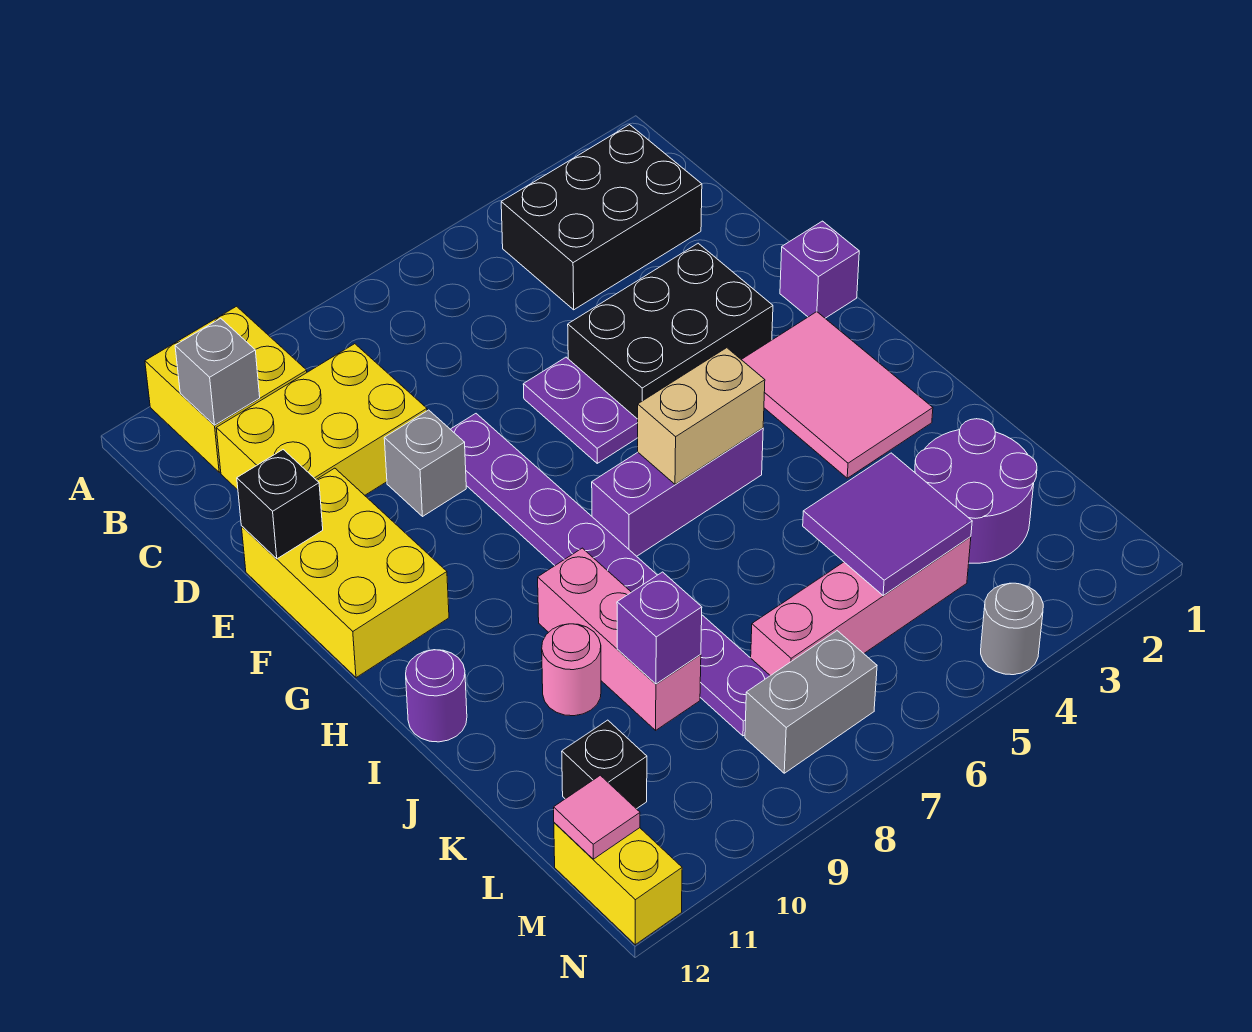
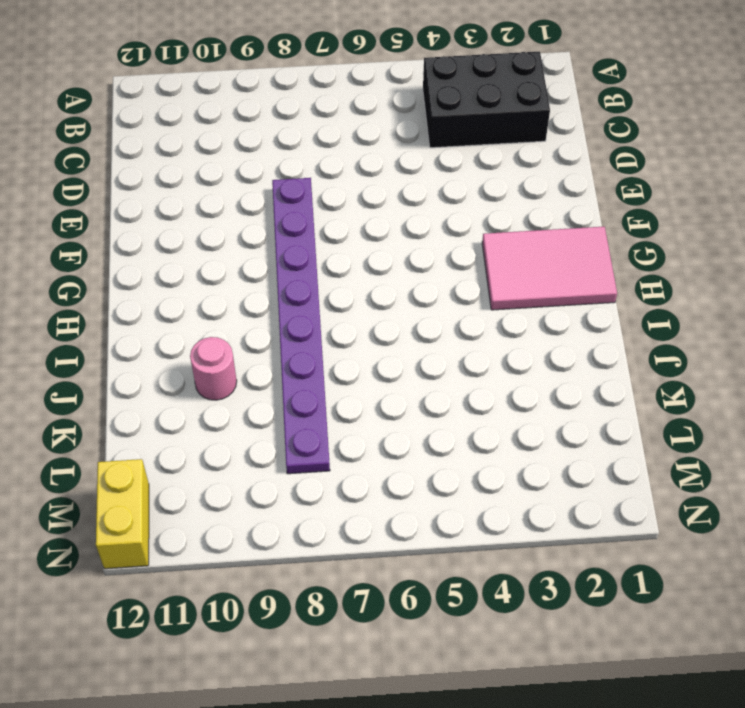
pink 2x3 tile [482,227,617,310] -> pink 2x3 tile turned to [741,312,933,478]
none -> yellow 2x2 brick [145,306,307,472]
none -> yellow 2x3 brick [216,344,427,495]
none -> black 2x3 brick [568,243,773,419]

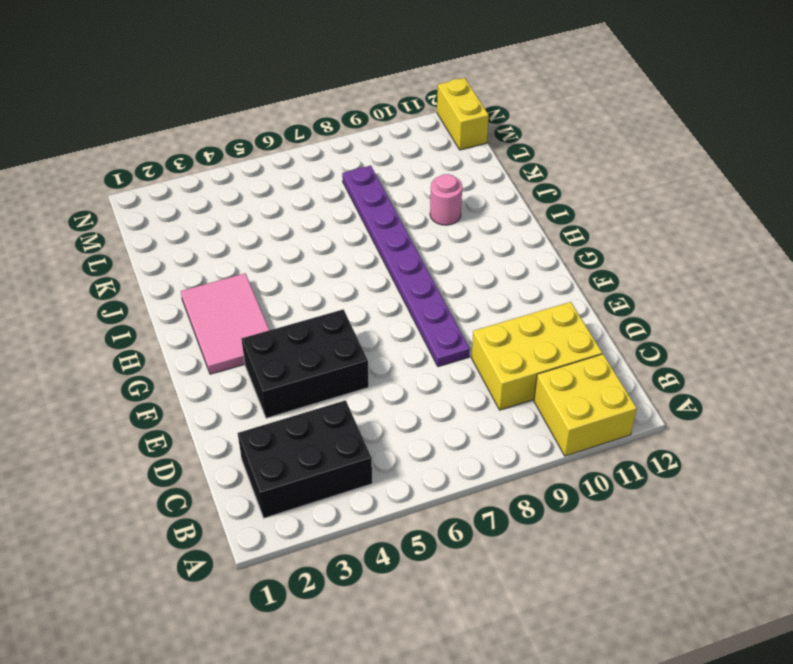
none -> purple 1x2 plate [523,357,638,463]
none -> grey 1x1 brick [384,410,466,517]
none -> yellow 2x3 brick [241,468,449,678]

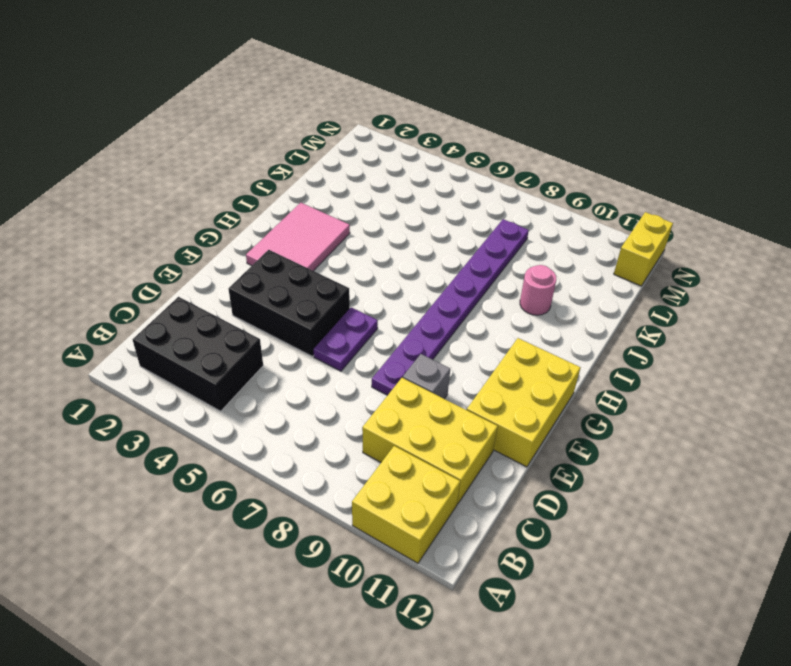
none -> purple 1x1 brick [780,221,859,318]
none -> purple 1x3 brick [592,428,763,556]
none -> pink 1x3 brick [538,548,701,730]

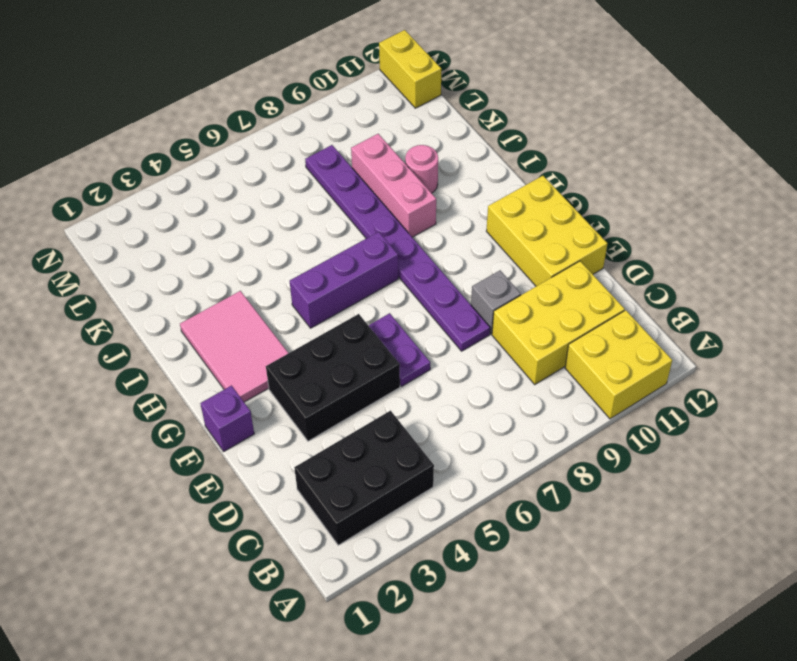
none -> purple 1x1 round brick [406,650,467,742]
none -> purple 2x2 round brick [915,419,1037,563]
none -> pink 1x4 brick [751,537,971,676]

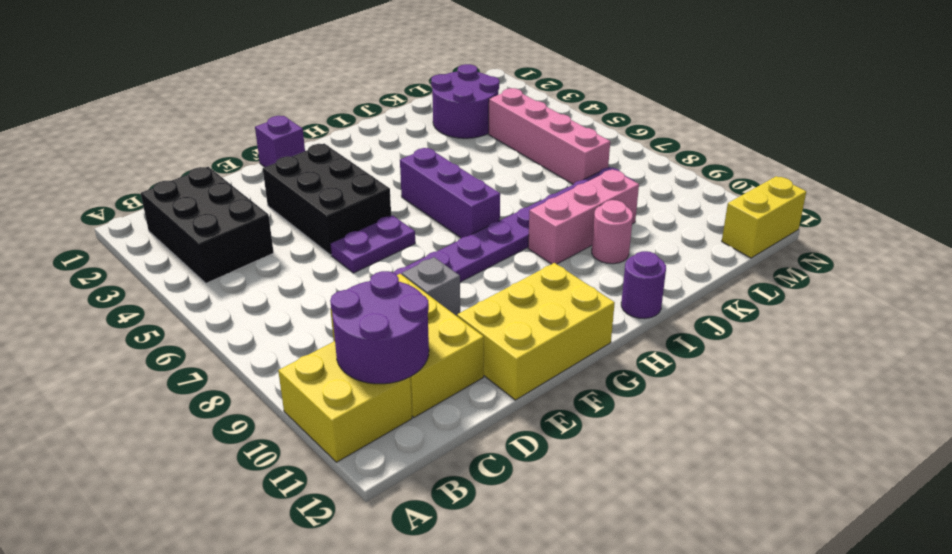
purple 2x2 round brick [330,271,429,384] -> grey 1x1 brick [175,318,260,425]
none -> pink 2x3 tile [741,312,933,478]
none -> black 1x1 brick [562,720,647,809]
none -> grey 1x2 brick [745,631,877,773]

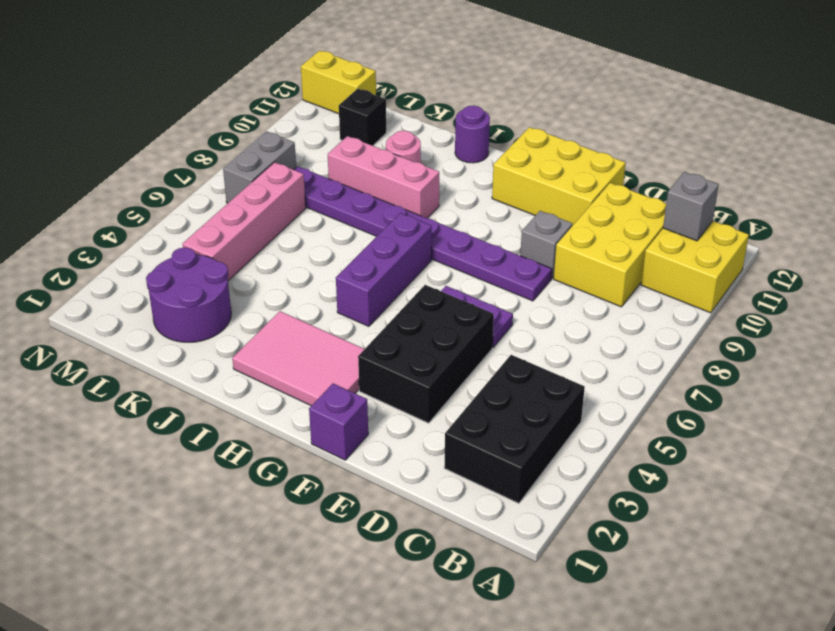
none -> grey 1x1 round brick [981,583,1043,675]
none -> black 1x1 brick [237,450,323,559]
none -> tan 1x2 brick [638,348,765,484]

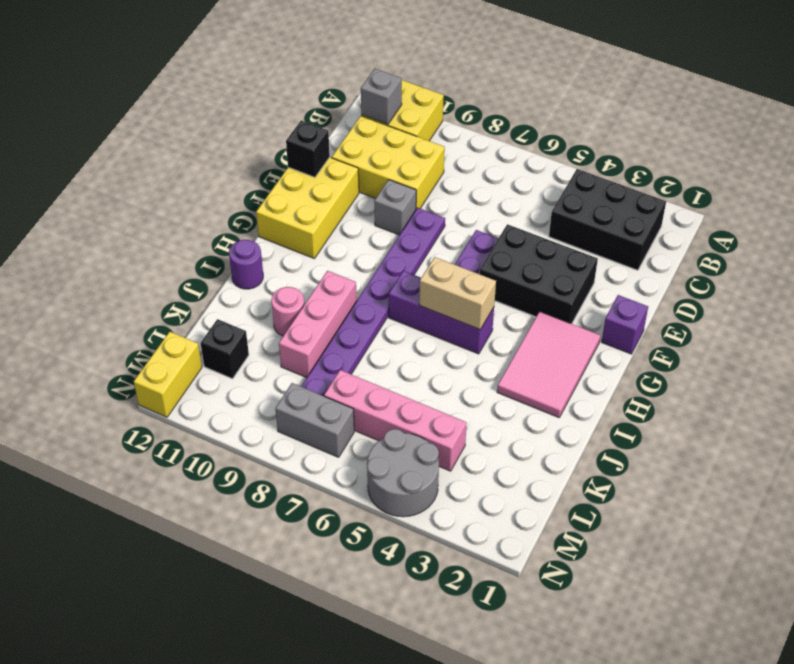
grey 2x2 round brick [367,429,439,517] -> grey 1x1 round brick [981,583,1043,675]
none -> purple 2x2 round brick [915,419,1037,563]
none -> purple 2x2 tile [803,453,972,596]
none -> purple 1x1 brick [617,572,702,684]

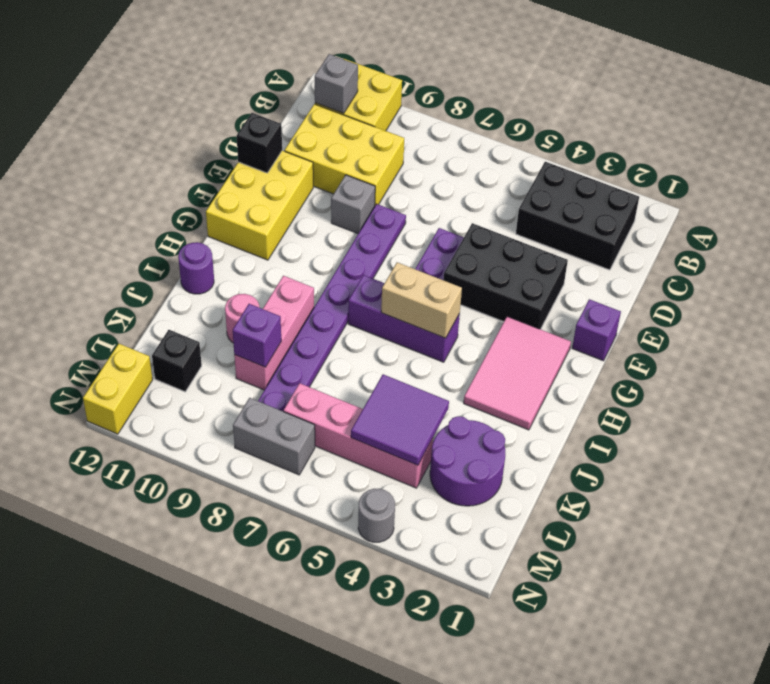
none -> pink 1x1 tile [554,775,640,859]

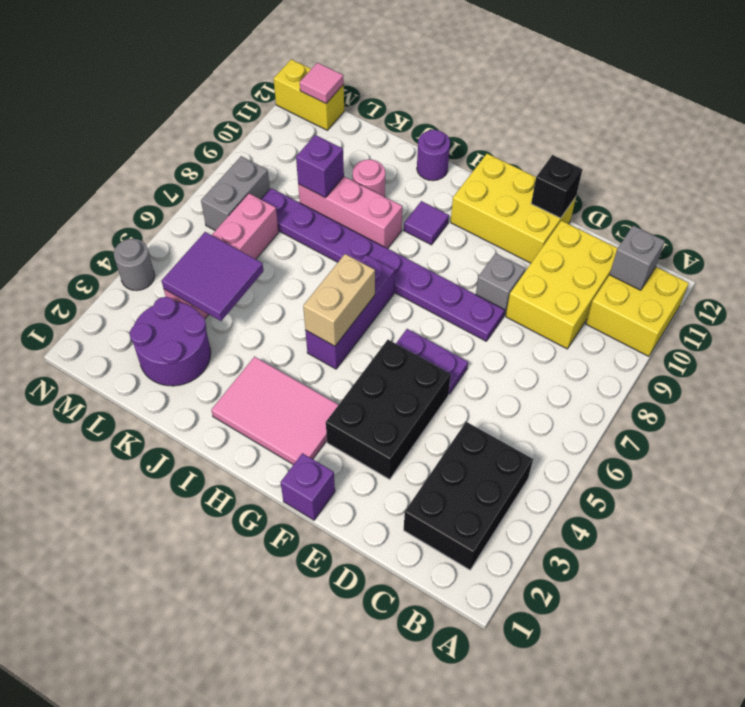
purple 1x1 tile [404,201,449,245] -> none
none -> black 1x1 brick [562,720,647,809]

